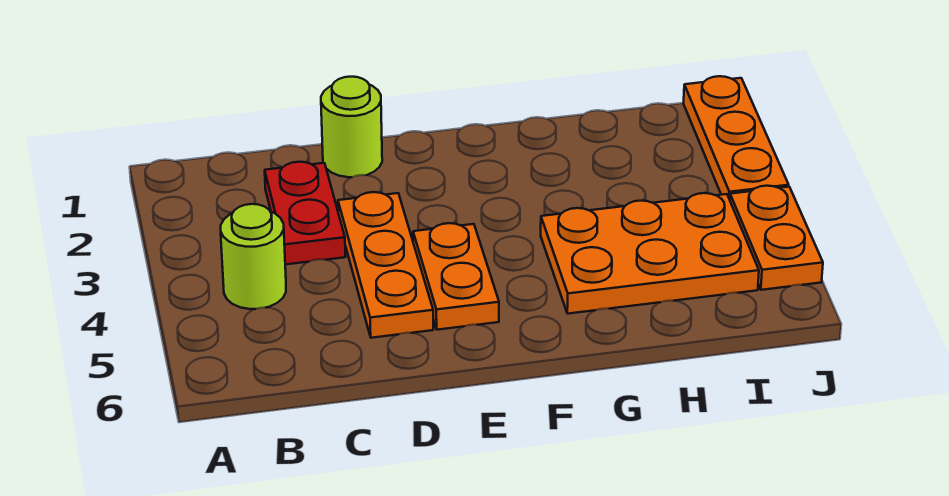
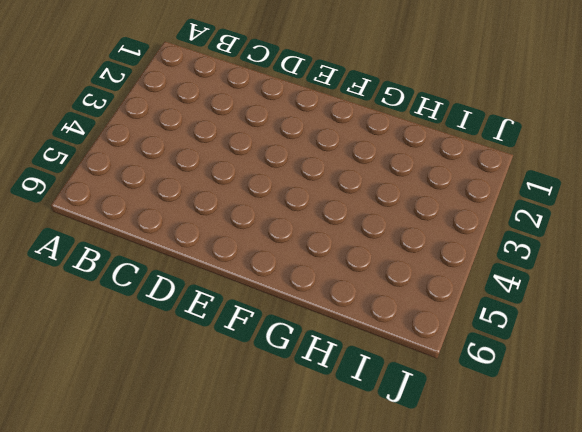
none -> lime 1x1 round brick [221,204,286,309]
none -> red 1x2 plate [265,162,346,264]

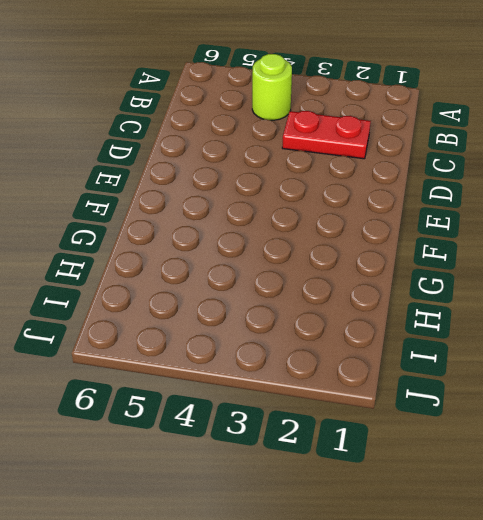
none -> lime 1x1 round brick [321,77,382,177]
none -> orange 1x3 plate [338,192,433,338]

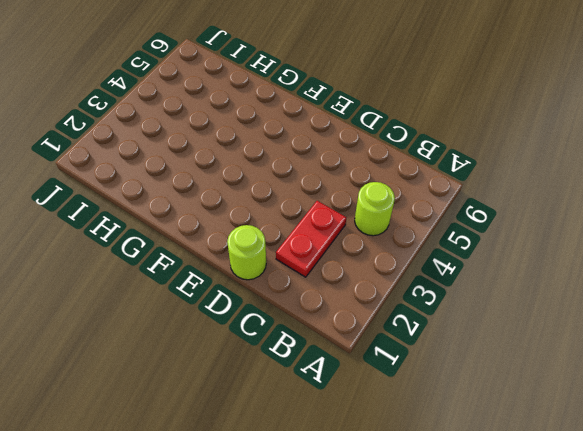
none -> orange 1x3 plate [338,192,433,338]
none -> orange 1x2 plate [413,223,499,330]

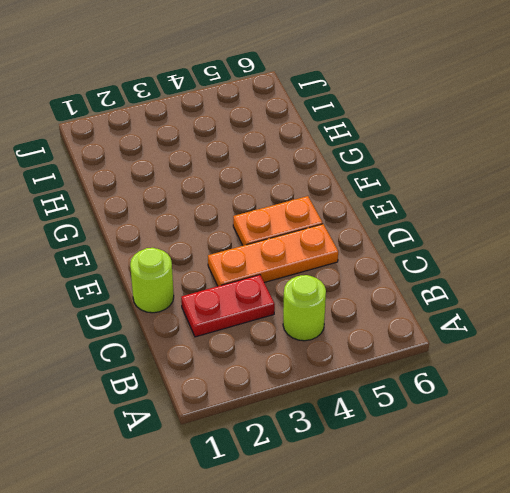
none -> orange 2x3 plate [541,193,759,314]
none -> orange 1x3 plate [684,76,789,200]

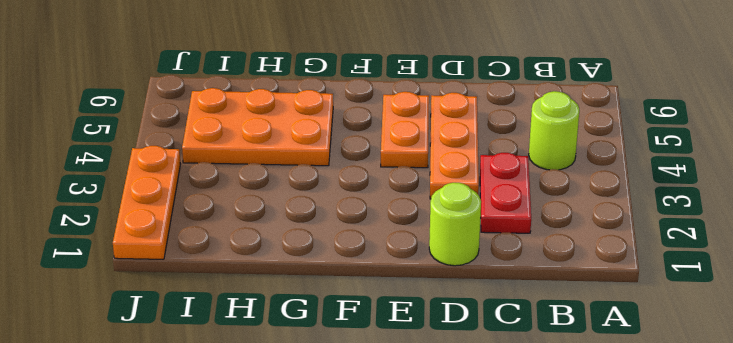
none -> orange 1x2 plate [730,186,823,290]

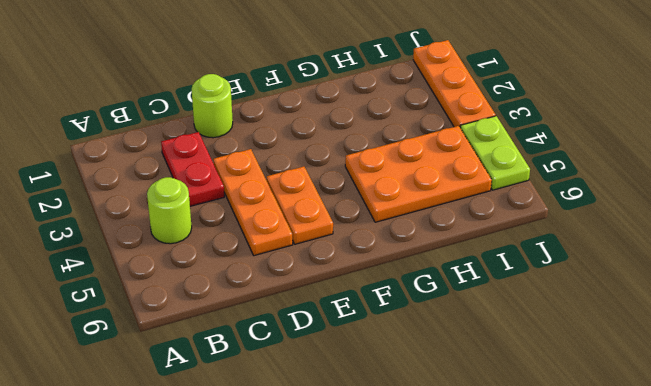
lime 1x2 plate [461,116,530,190] -> orange 1x2 plate [730,186,823,290]

